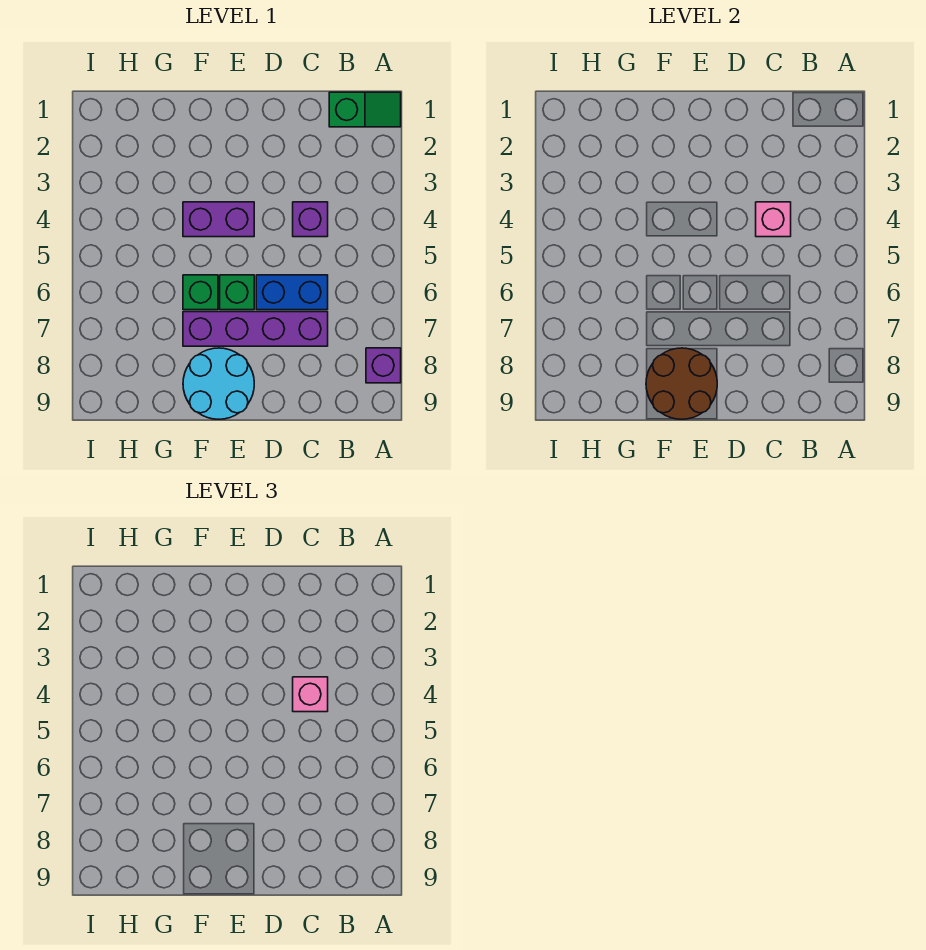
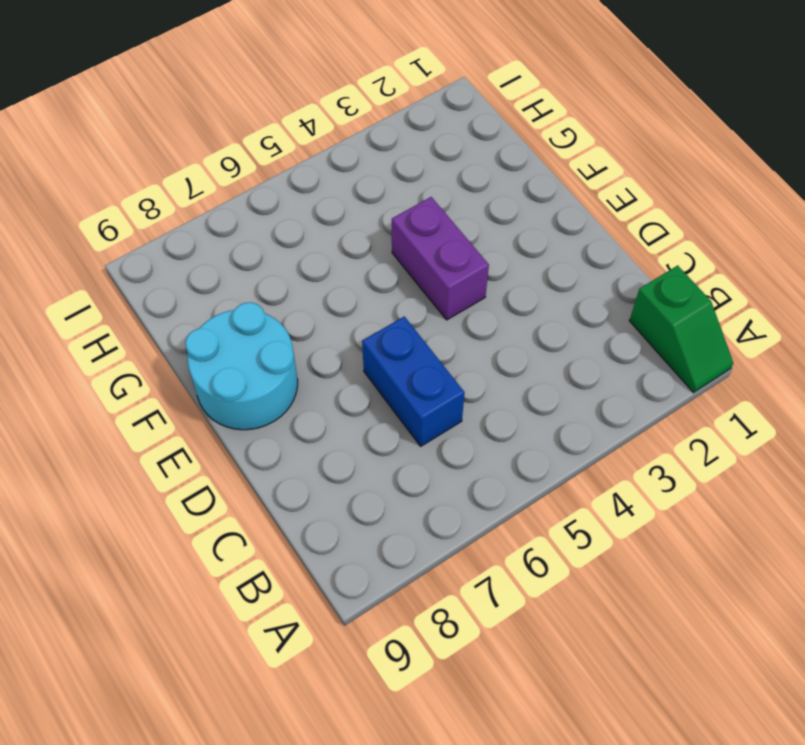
none -> purple 1x1 brick [366,348,401,383]
none -> purple 1x1 brick [293,202,328,237]
none -> purple 1x4 brick [183,312,328,346]

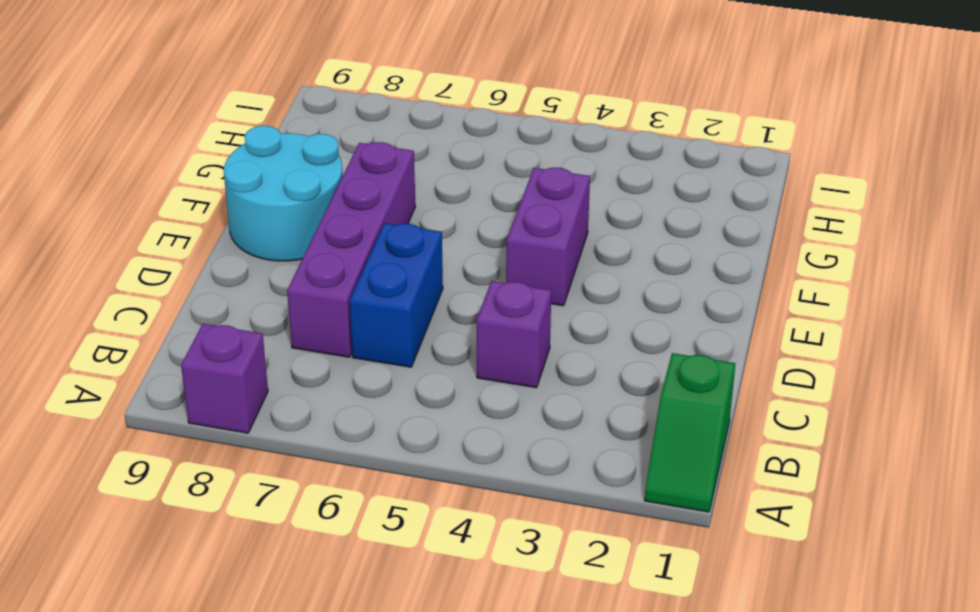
none -> green 1x1 brick [220,275,254,310]
none -> green 1x1 brick [183,275,218,310]
none -> pink 1x1 brick [756,202,791,237]

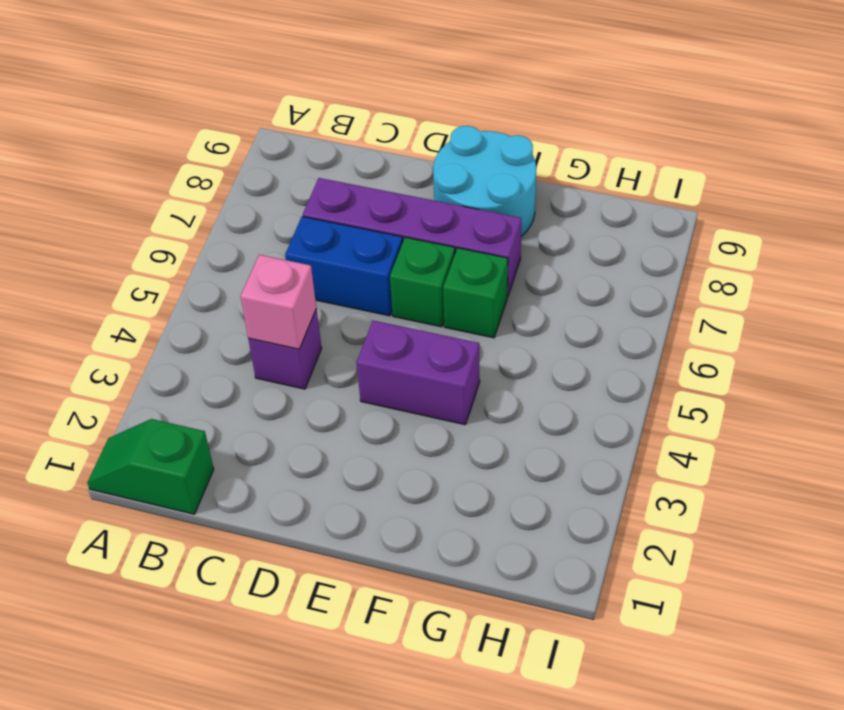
none -> purple 1x1 brick [366,348,401,383]
none -> brown 2x2 round brick [646,348,717,419]
none -> pink 1x1 brick [293,677,328,712]

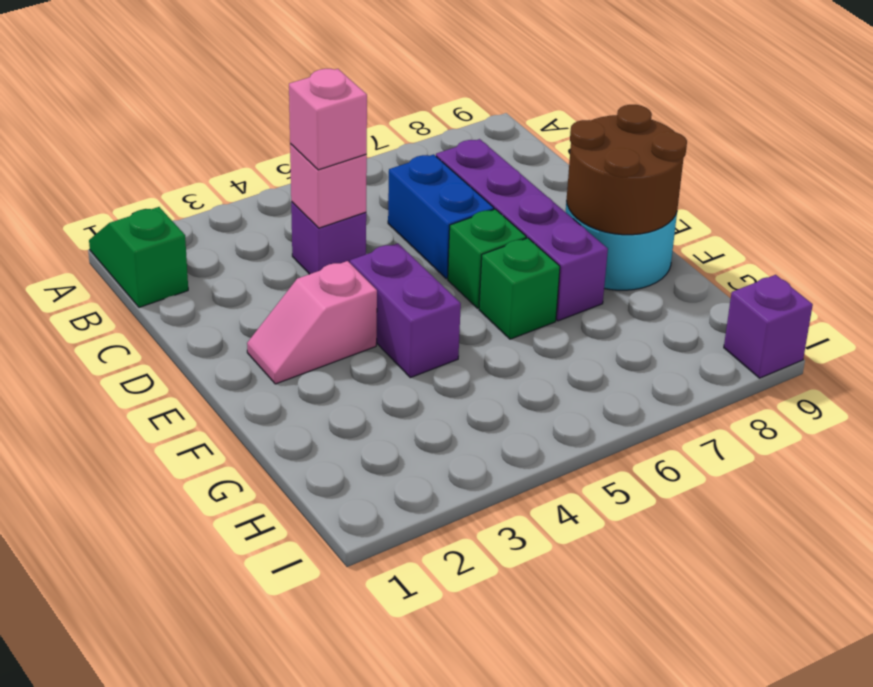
pink 1x2 slope [247,261,377,384] -> none
purple 1x1 brick [724,275,813,378] -> purple 1x1 brick moved to [366,348,401,383]

